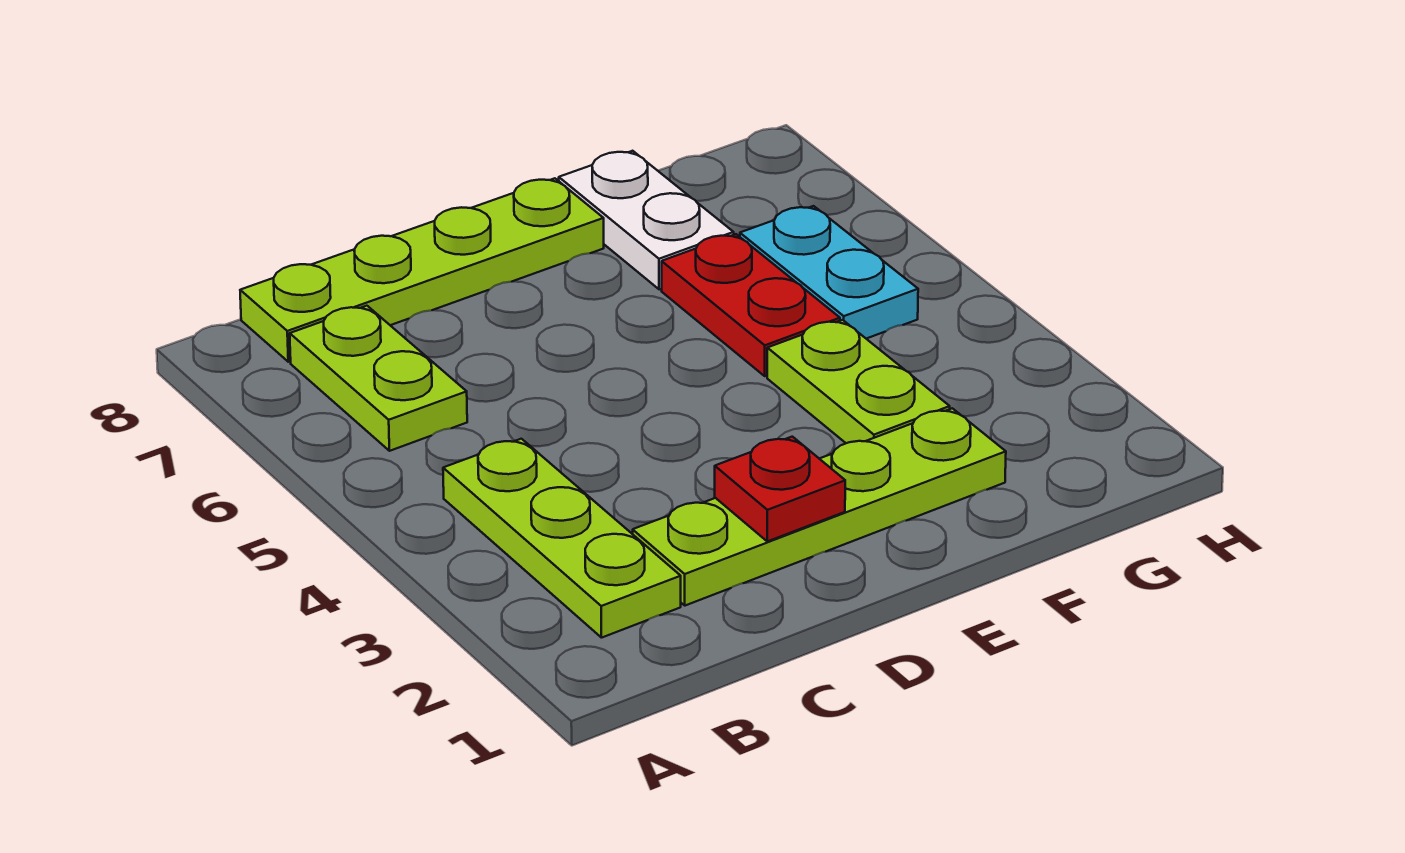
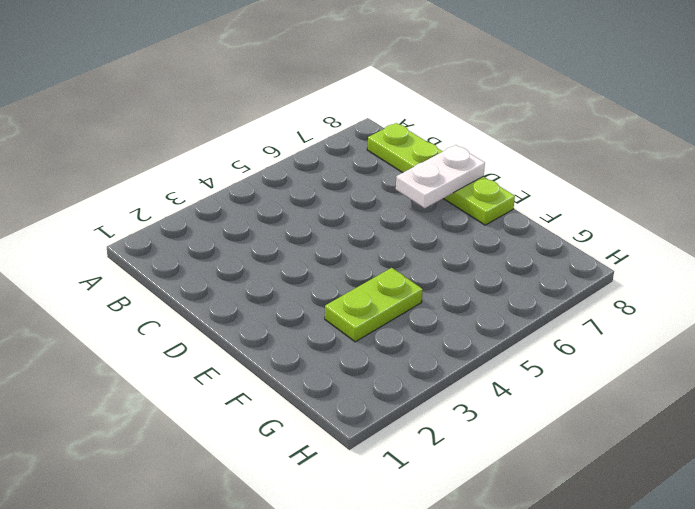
white 1x2 plate [396,145,485,208] -> white 1x2 plate moved to [559,151,734,289]
none -> lime 1x3 plate [443,439,681,638]
none -> lime 1x2 plate [290,306,467,451]

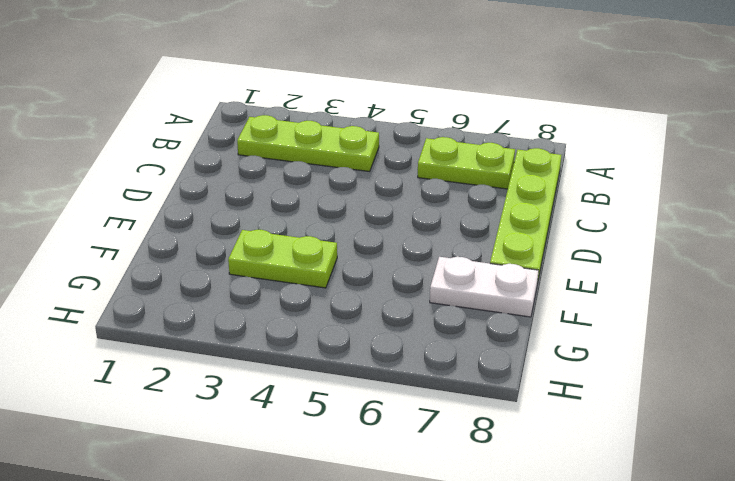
none -> lime 1x4 plate [633,408,1006,606]
none -> red 1x2 plate [662,234,840,376]

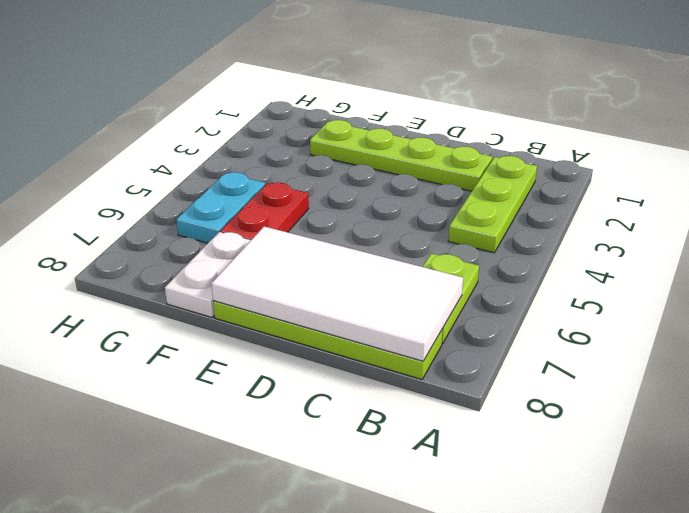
white 2x4 tile [211,227,463,361] -> none
none -> lime 1x2 plate [767,320,950,443]
none -> red 1x1 plate [715,437,845,541]

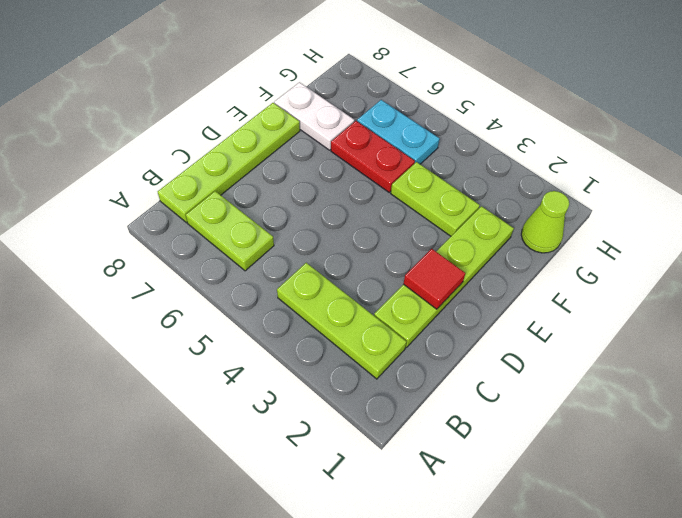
red 1x1 tile [404,249,465,309] -> red 1x1 plate [715,437,845,541]
lime 1x1 cone [521,191,569,253] -> none

